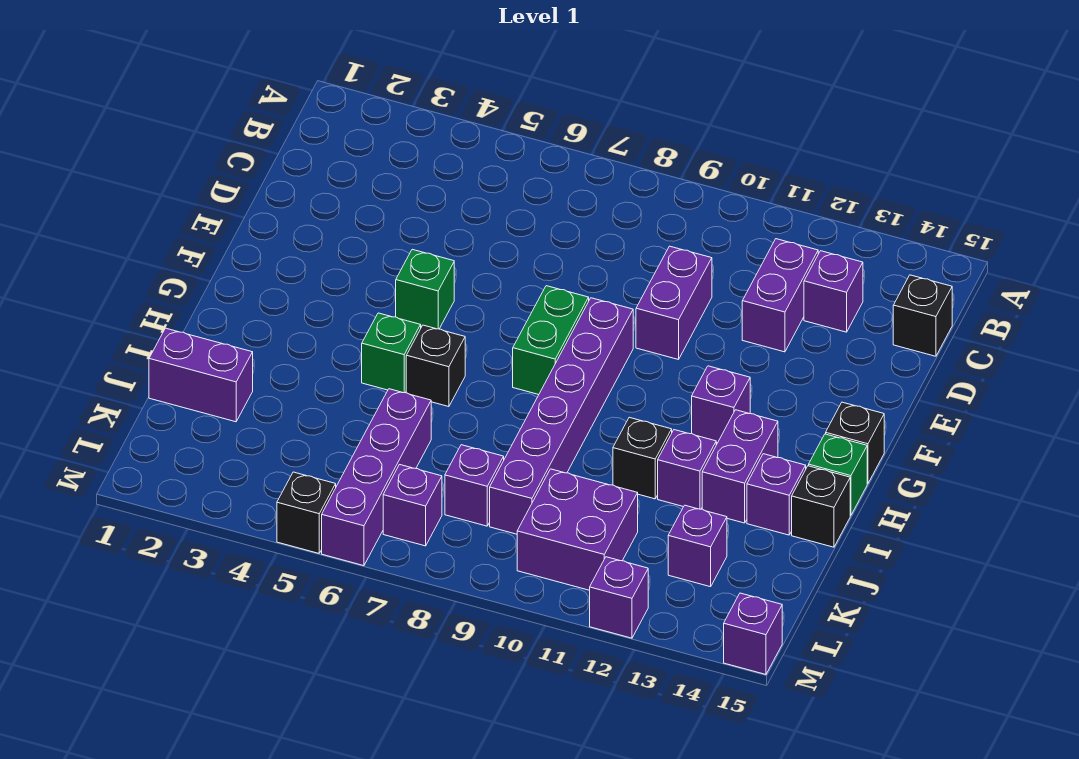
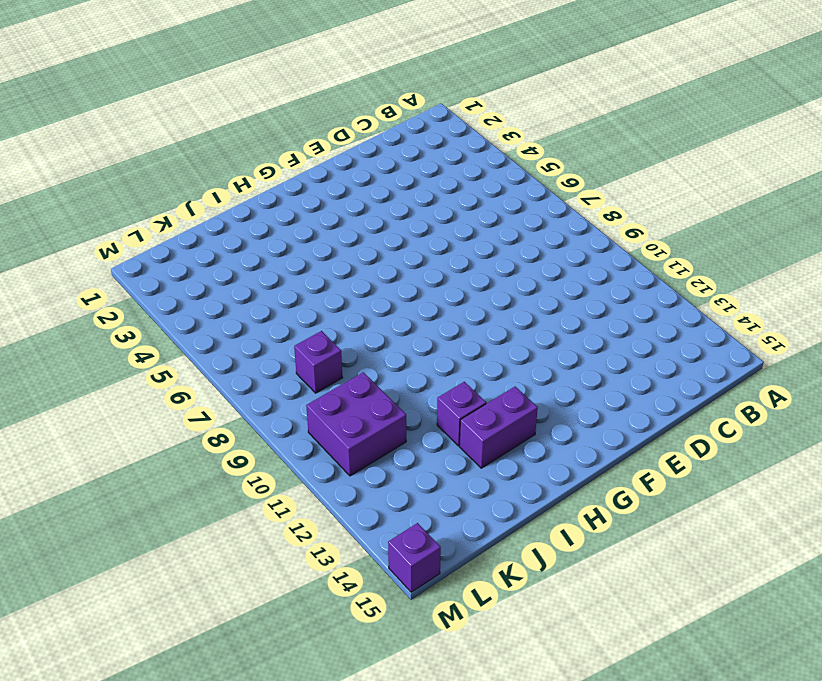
none -> purple 1x2 brick [742,239,818,352]
none -> purple 1x1 brick [804,251,863,332]
none -> black 1x1 brick [893,275,952,356]

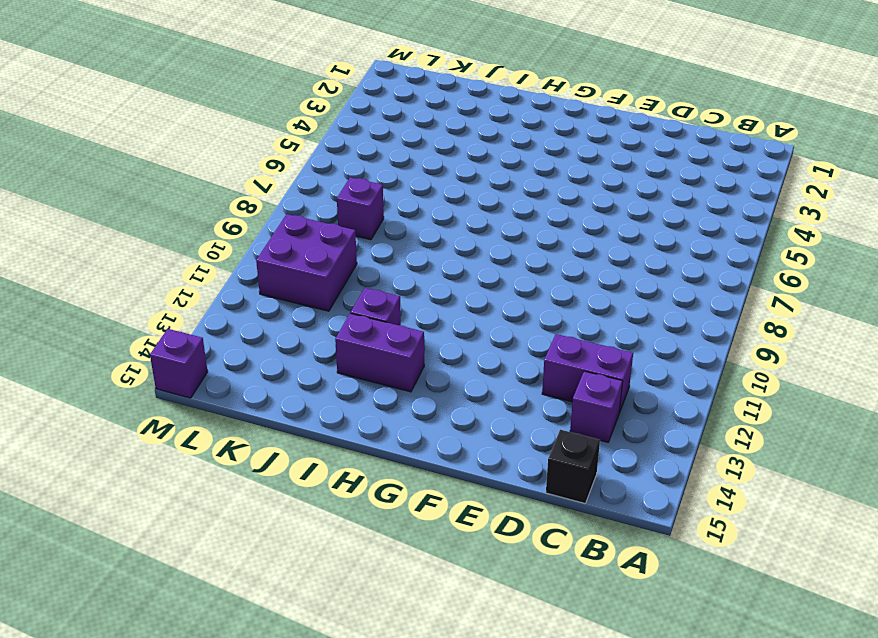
none -> purple 1x2 brick [636,246,712,360]
none -> green 1x1 brick [396,249,454,329]
none -> green 1x2 brick [513,286,589,395]

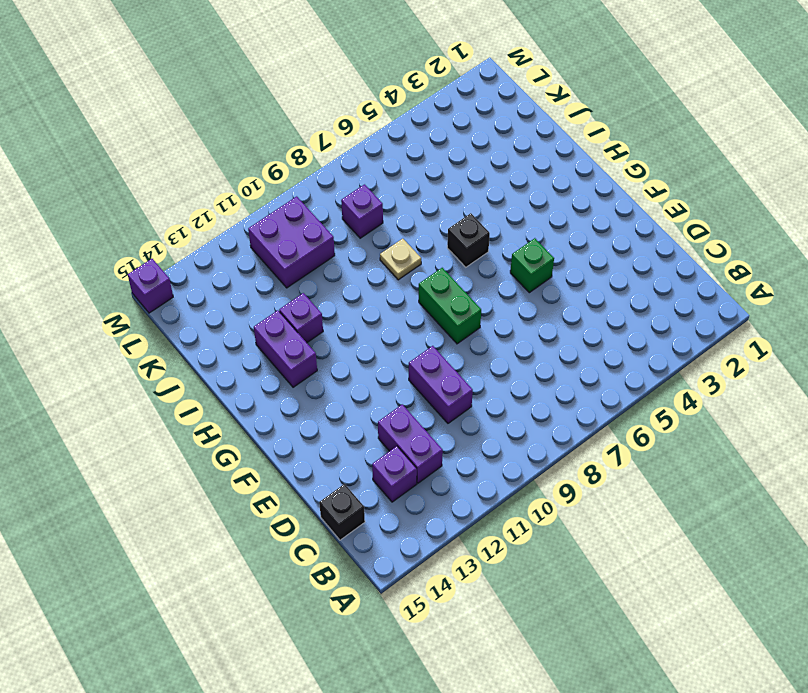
tan 1x1 plate [380,239,421,280] -> none
none -> purple 1x6 brick [490,298,633,534]
none -> purple 1x1 brick [692,366,750,443]
none -> black 1x1 brick [826,402,884,484]

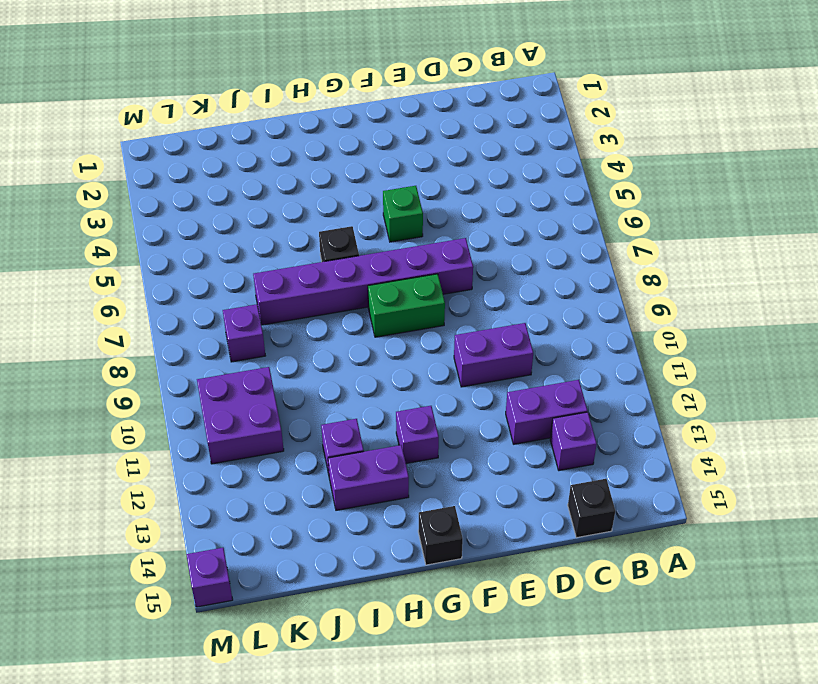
purple 1x6 brick [253,238,473,325] -> purple 1x6 brick moved to [490,298,633,534]
none -> green 1x1 brick [362,313,421,393]
none -> green 1x1 brick [809,434,867,515]
none -> black 1x1 brick [613,417,672,499]

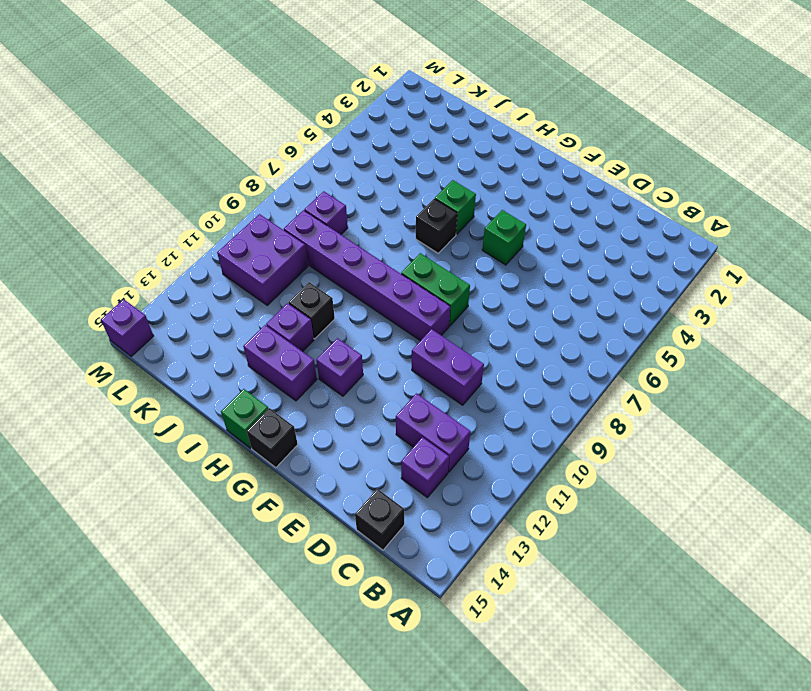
none -> purple 1x1 brick [747,454,806,535]
none -> black 1x1 brick [792,466,850,547]
none -> purple 1x2 brick [149,328,253,422]

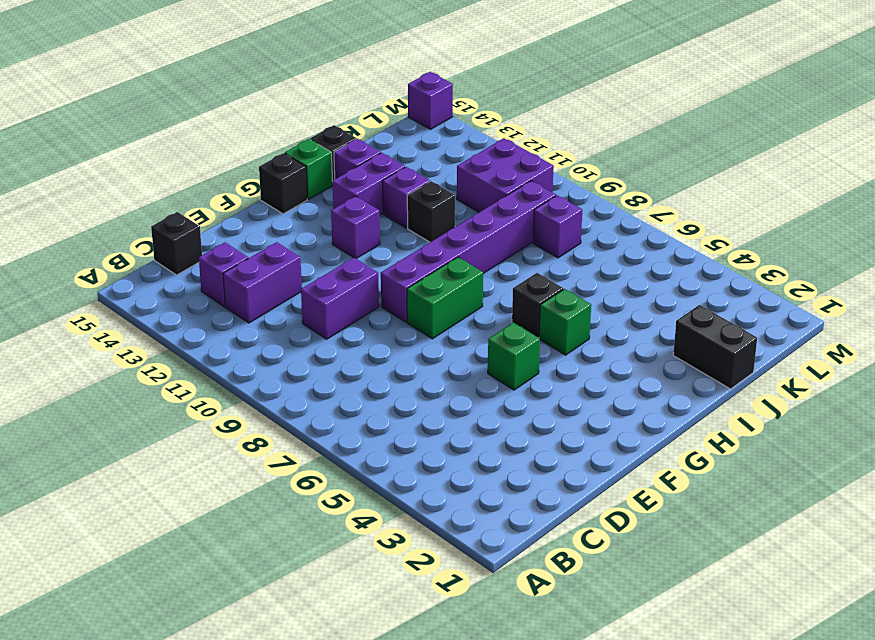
black 1x2 brick [673,305,757,389] -> purple 1x2 brick [149,328,253,422]
none -> purple 1x4 brick [322,389,431,566]
none -> purple 1x1 brick [668,505,727,587]
none -> purple 1x1 brick [383,465,442,546]

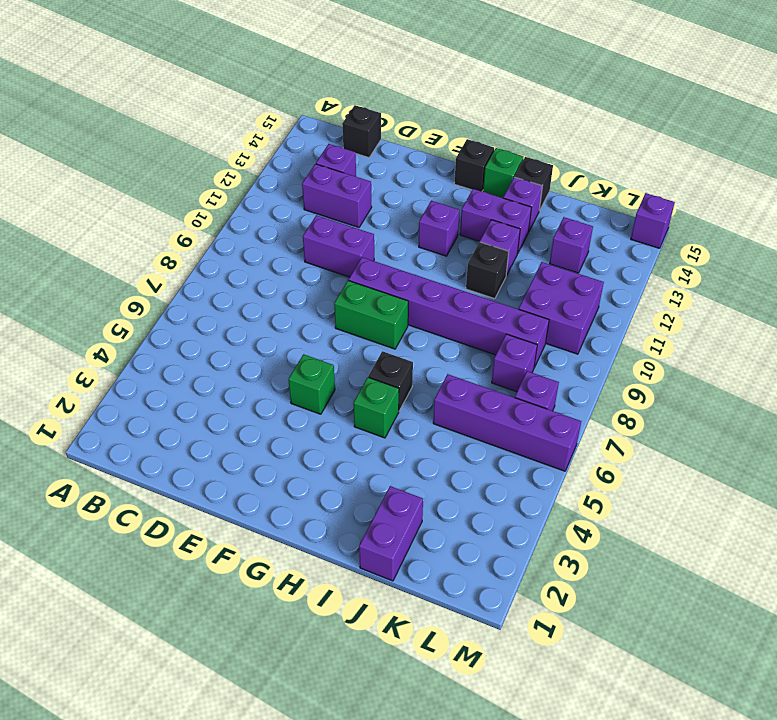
none -> black 1x1 brick [277,472,336,553]
none -> purple 1x1 brick [590,557,648,638]

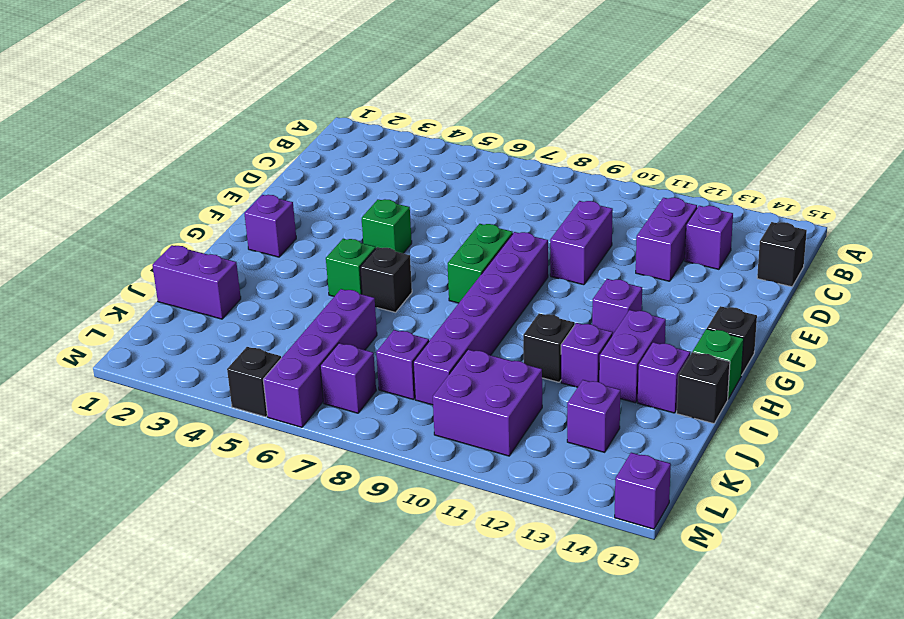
purple 1x1 brick [244,195,296,257] -> purple 1x1 brick moved to [590,557,648,638]

